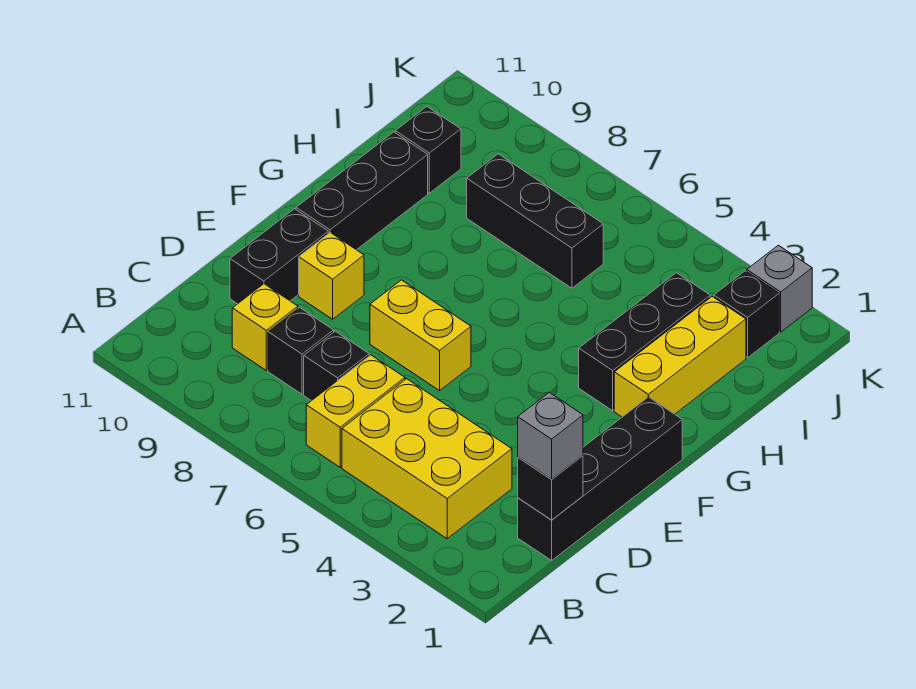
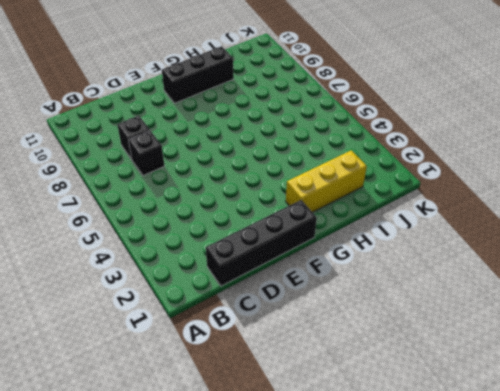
none -> yellow 2x3 brick [342,379,512,539]
none -> yellow 1x2 brick [306,355,405,467]
none -> yellow 1x1 brick [232,284,298,370]

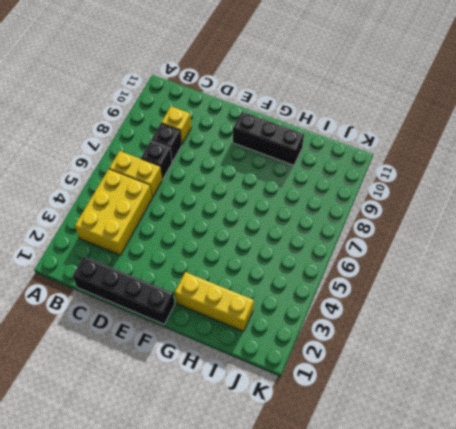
none -> black 1x2 brick [230,209,328,304]
none -> yellow 1x2 brick [370,280,471,391]
none -> yellow 1x1 brick [299,233,364,319]

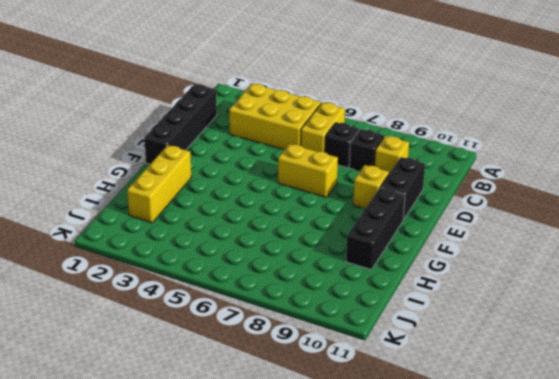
none -> black 1x3 brick [579,273,710,411]
none -> black 1x3 brick [467,154,603,288]
none -> black 1x1 brick [395,107,461,193]

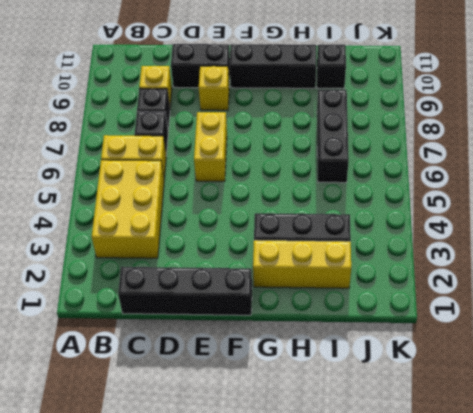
none -> black 1x1 brick [714,271,779,358]
none -> grey 1x1 brick [747,245,812,332]
none -> black 1x1 brick [518,456,583,520]

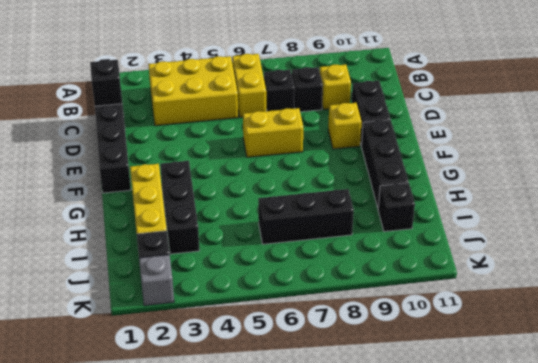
none -> grey 1x1 brick [518,393,583,479]

